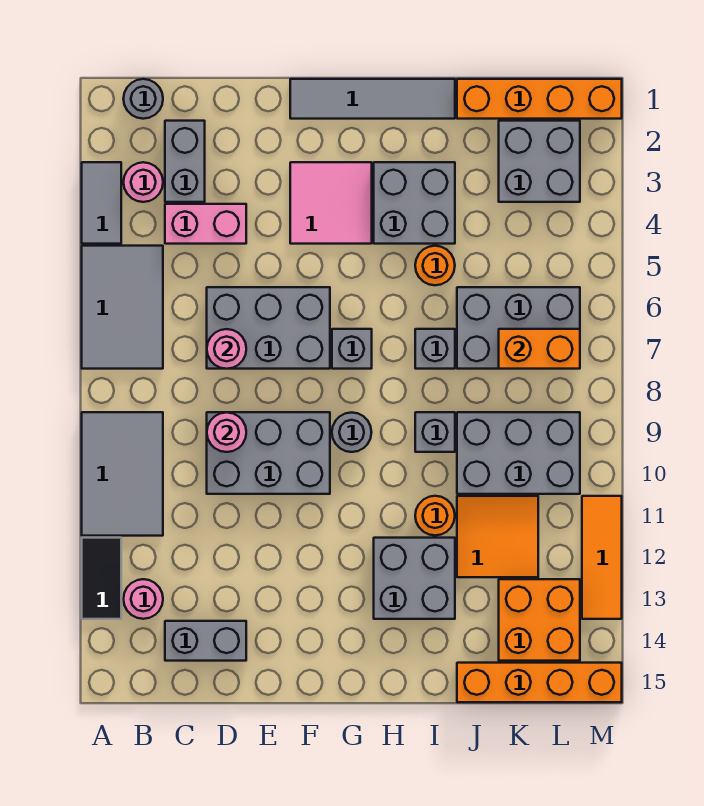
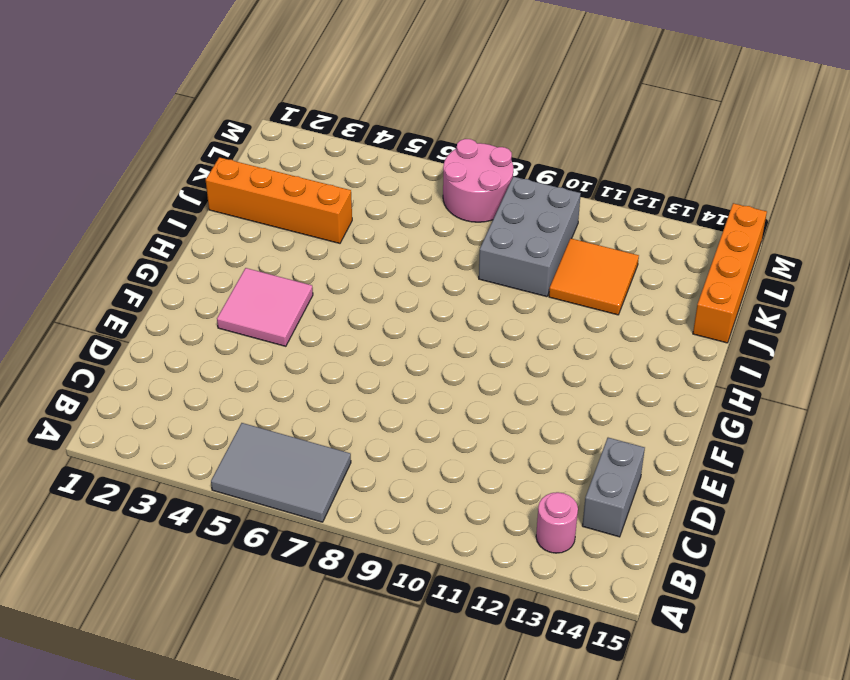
orange 1x4 brick [206,157,352,243] -> orange 1x4 brick turned to [457,79,622,119]
pink 2x2 round brick [443,139,513,222] -> grey 2x3 brick [457,287,580,369]
none -> grey 1x2 tile [82,162,121,244]
none -> grey 2x3 tile [82,412,163,536]
none -> black 1x2 tile [82,538,121,619]
none -> grey 1x1 round brick [123,79,163,119]

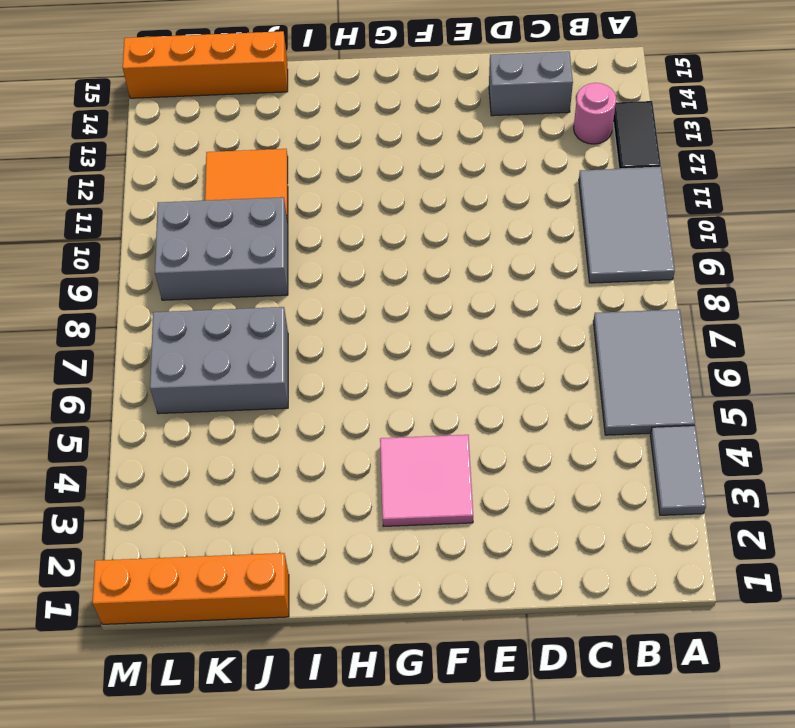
none -> grey 1x1 round brick [123,79,163,119]
none -> pink 1x1 round brick [123,162,163,202]
none -> grey 1x2 brick [165,121,205,202]
none -> pink 1x2 brick [165,204,246,244]

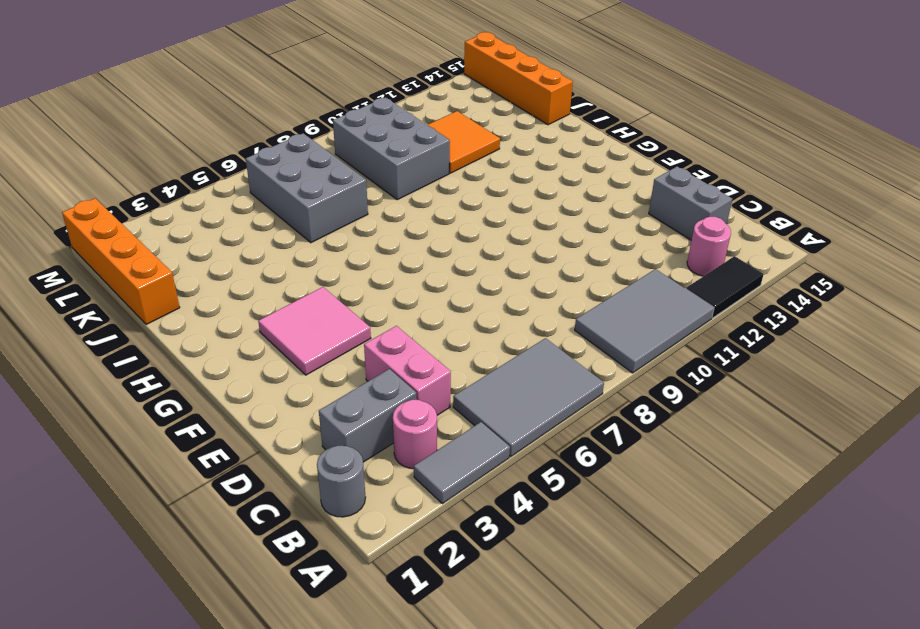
none -> grey 2x3 brick [207,287,330,369]
none -> grey 2x3 brick [207,412,330,494]
none -> grey 1x4 tile [290,79,455,119]
none -> grey 1x1 brick [332,329,372,369]

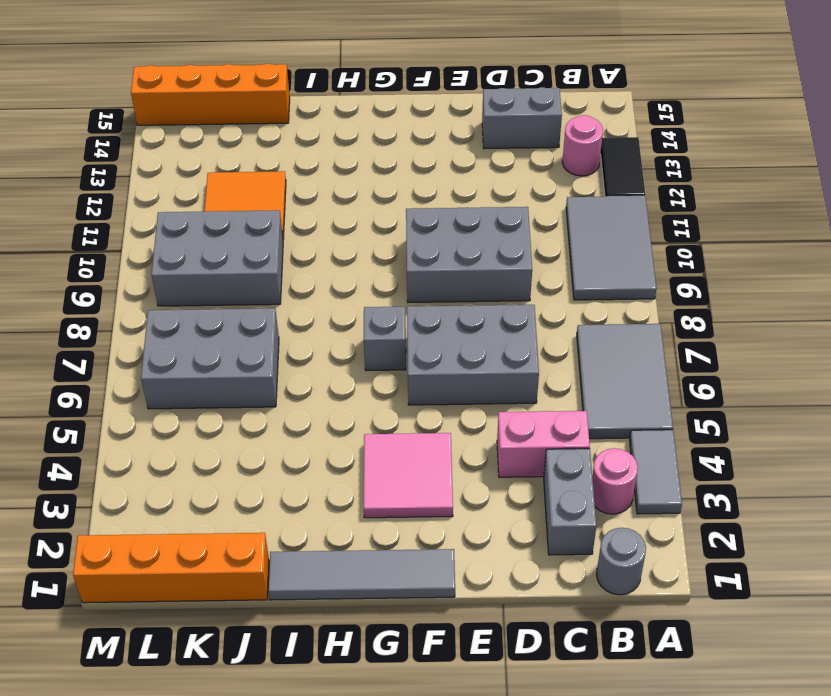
none -> grey 1x1 round brick [332,413,372,452]
none -> grey 2x2 brick [374,162,455,244]
none -> grey 2x2 brick [374,538,455,619]
none -> orange 1x1 round brick [415,246,455,285]

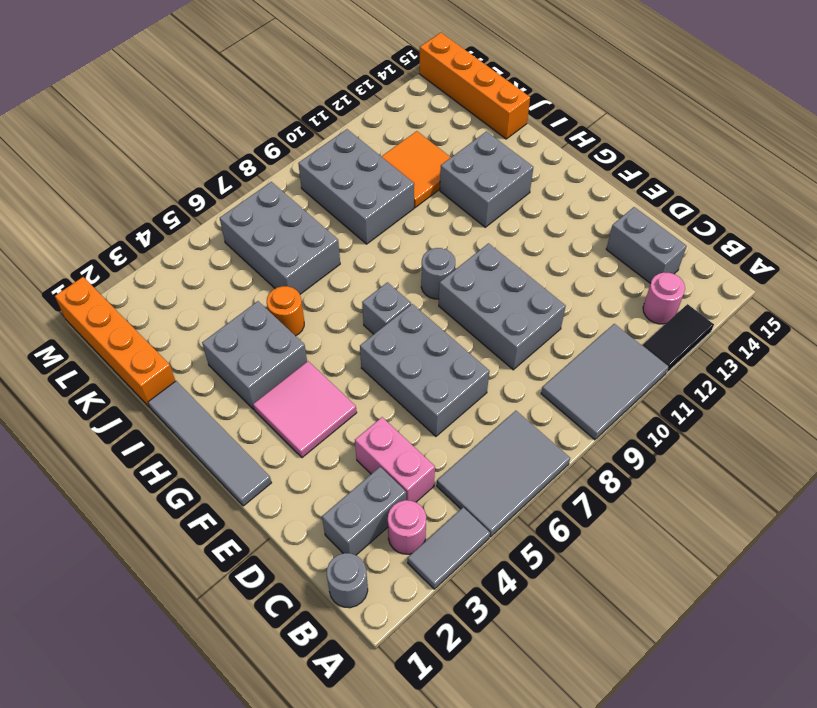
none -> grey 1x1 brick [415,329,455,369]
none -> grey 1x1 brick [415,412,455,452]
none -> orange 1x1 round brick [415,496,455,535]
none -> grey 2x2 brick [499,121,580,202]

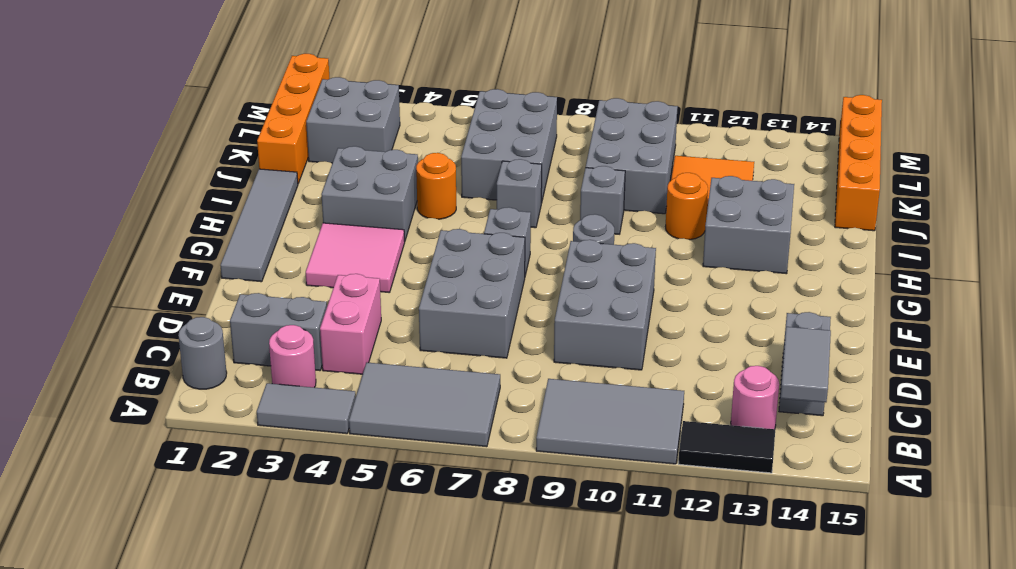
grey 1x2 tile [781,327,831,402] -> none
none -> orange 2x2 brick [499,579,580,661]
none -> orange 1x3 tile [582,496,622,619]
none -> pink 1x1 round brick [207,329,246,369]
none -> pink 1x1 round brick [207,412,246,452]

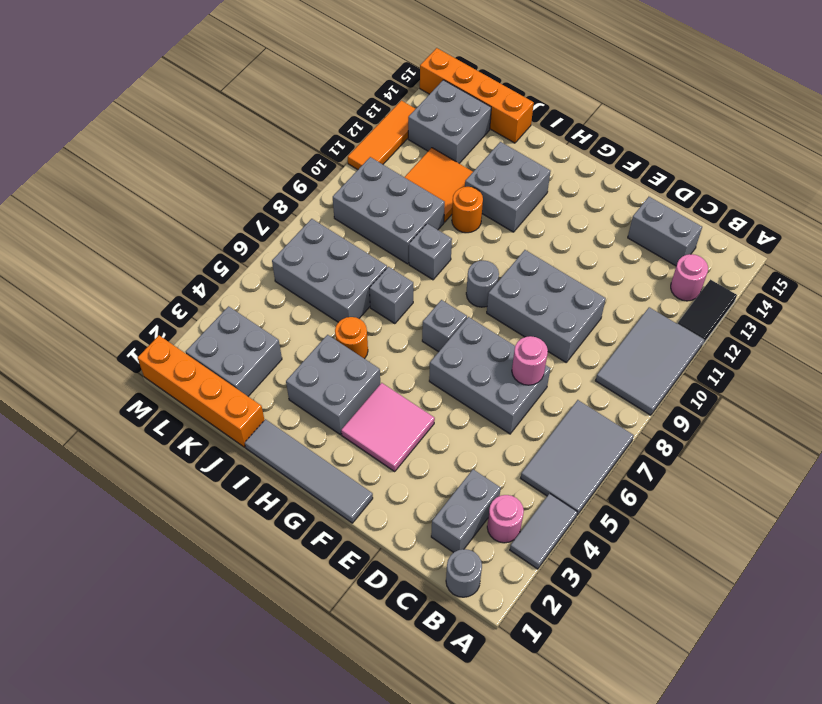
grey 2x2 brick [408,80,491,163] -> orange 2x2 brick [499,579,580,661]
none -> pink 1x2 brick [165,204,246,244]
none -> pink 1x1 round brick [207,412,246,452]
none -> orange 1x2 brick [499,329,580,369]

